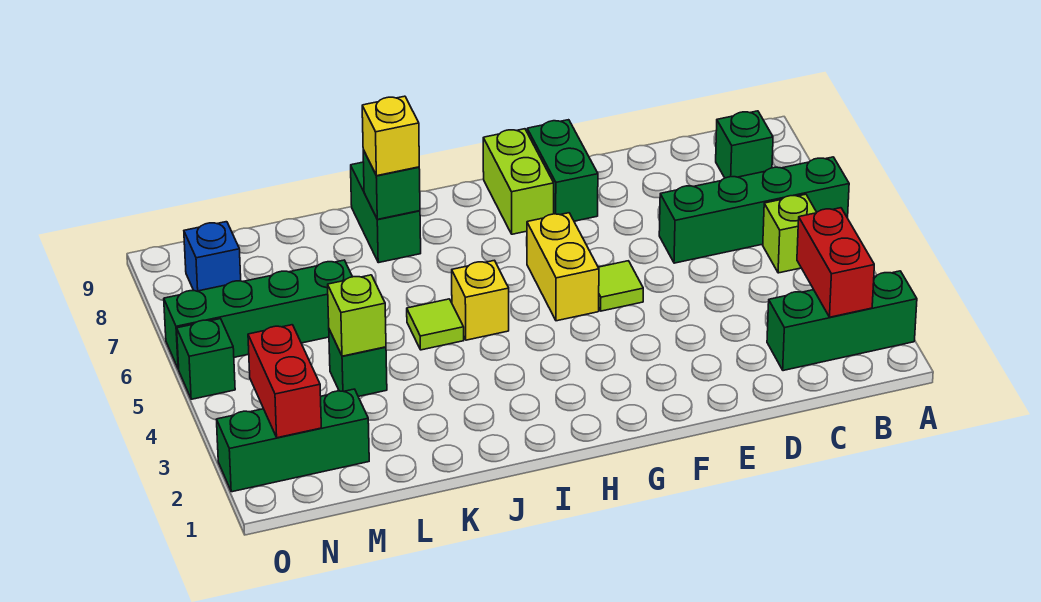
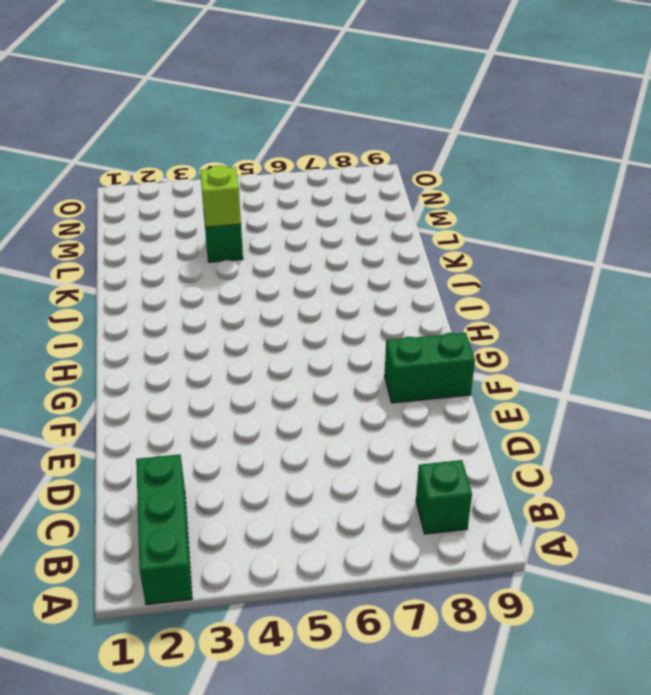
none -> green 1x4 brick [659,157,849,263]
none -> lime 1x1 brick [763,194,817,273]
none -> lime 1x1 tile [598,261,643,311]

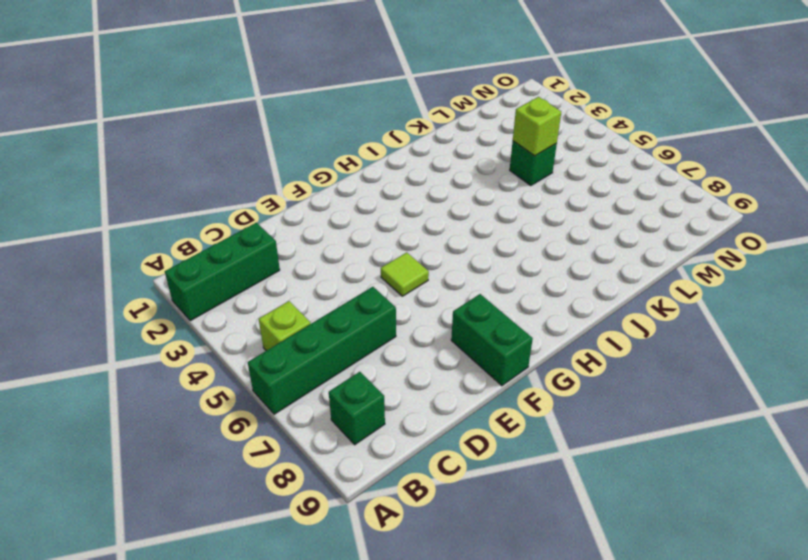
none -> yellow 1x2 brick [527,213,599,321]
none -> lime 1x2 brick [483,129,554,234]
none -> yellow 1x1 brick [452,260,509,340]

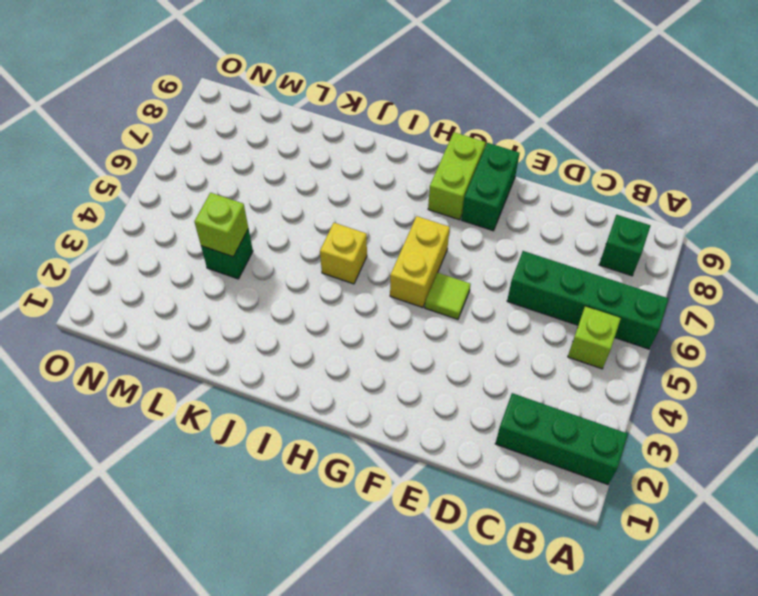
none -> lime 1x1 tile [407,299,464,350]
none -> green 1x2 brick [351,162,421,263]
none -> green 1x4 brick [164,260,352,369]

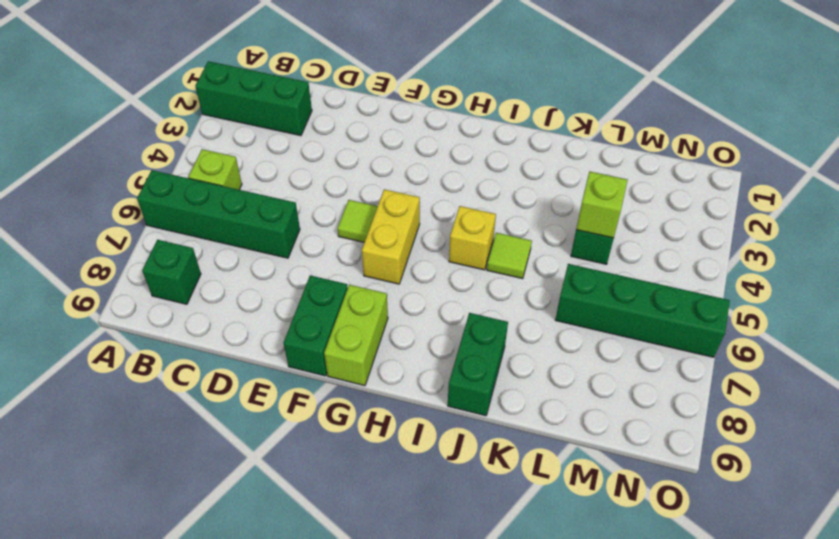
none -> green 1x3 brick [216,389,369,492]
none -> blue 1x1 brick [184,222,241,291]
none -> green 1x1 brick [177,319,235,399]

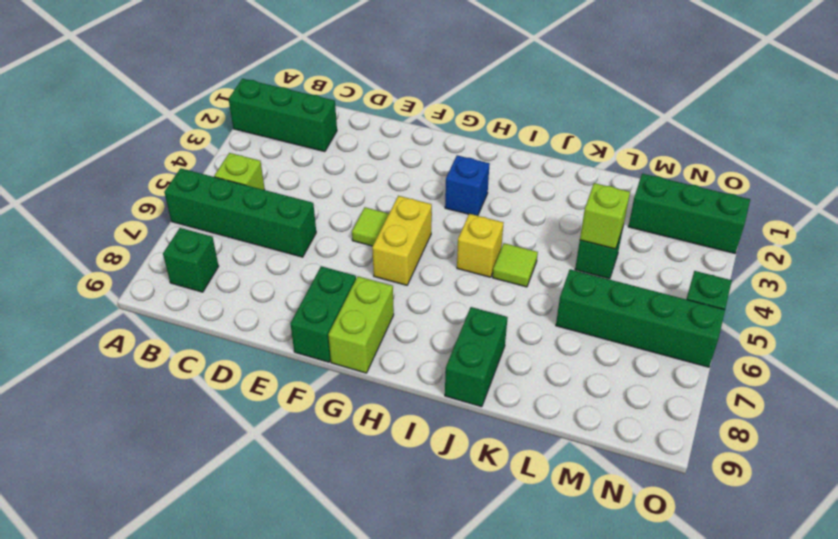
blue 1x1 brick [445,155,489,216] -> blue 1x1 brick moved to [184,222,241,291]
none -> red 1x2 brick [797,208,874,317]
none -> green 1x1 brick [363,150,420,219]
none -> red 1x2 brick [248,325,321,438]

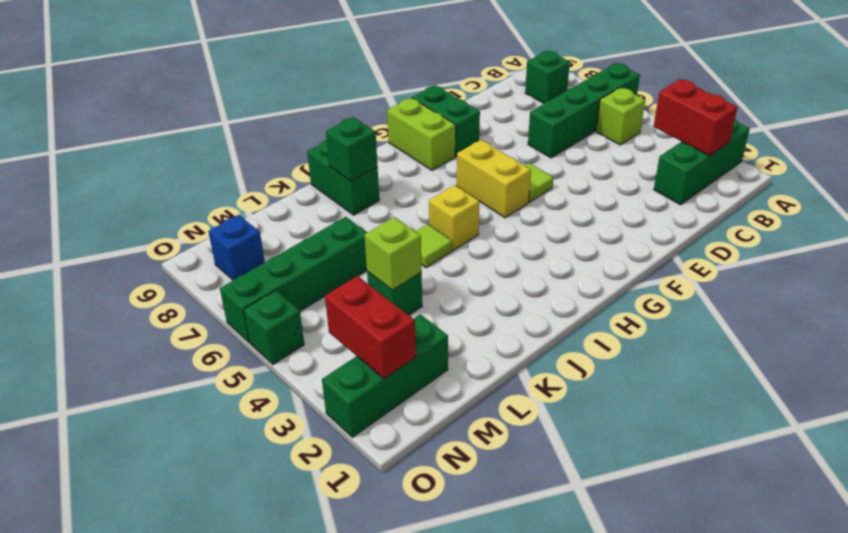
none -> yellow 1x1 brick [362,96,419,176]

